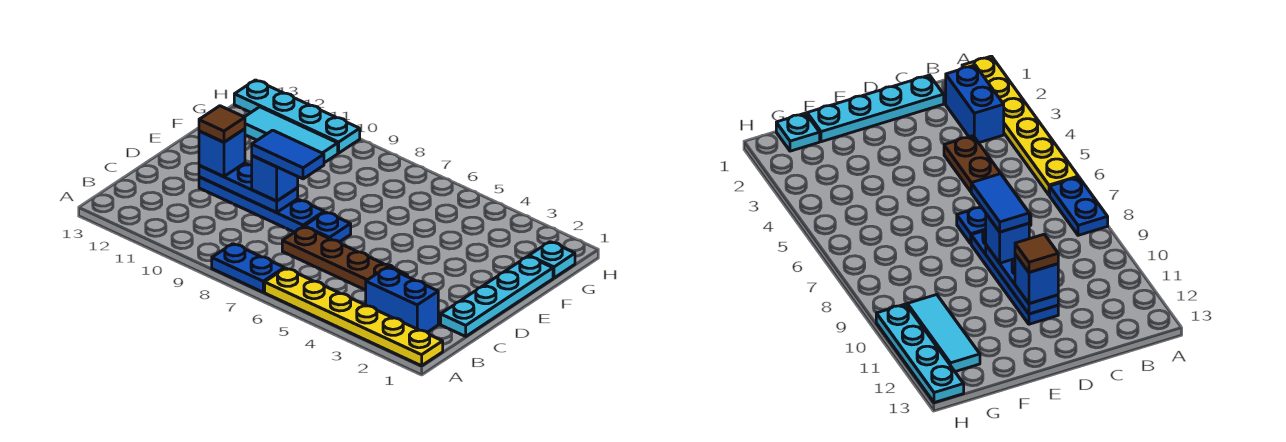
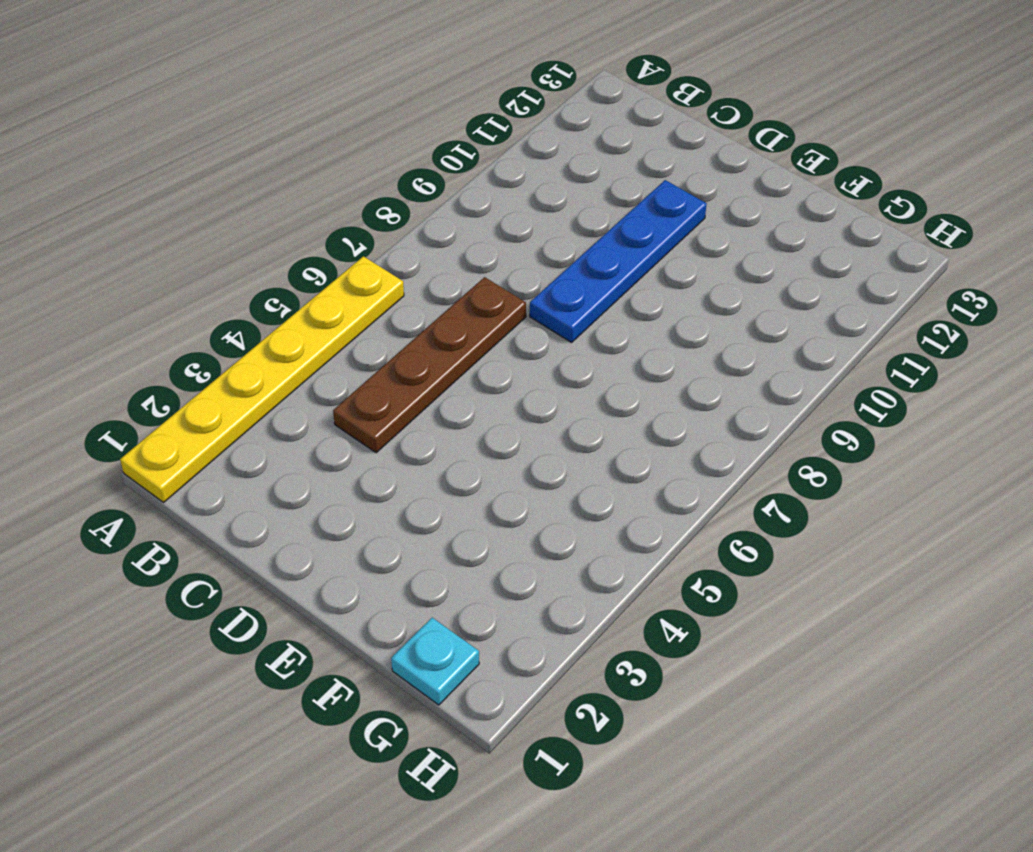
none -> blue 1x2 plate [212,244,284,292]
none -> blue 1x2 brick [366,267,438,332]
none -> cyan 1x4 plate [441,256,553,336]

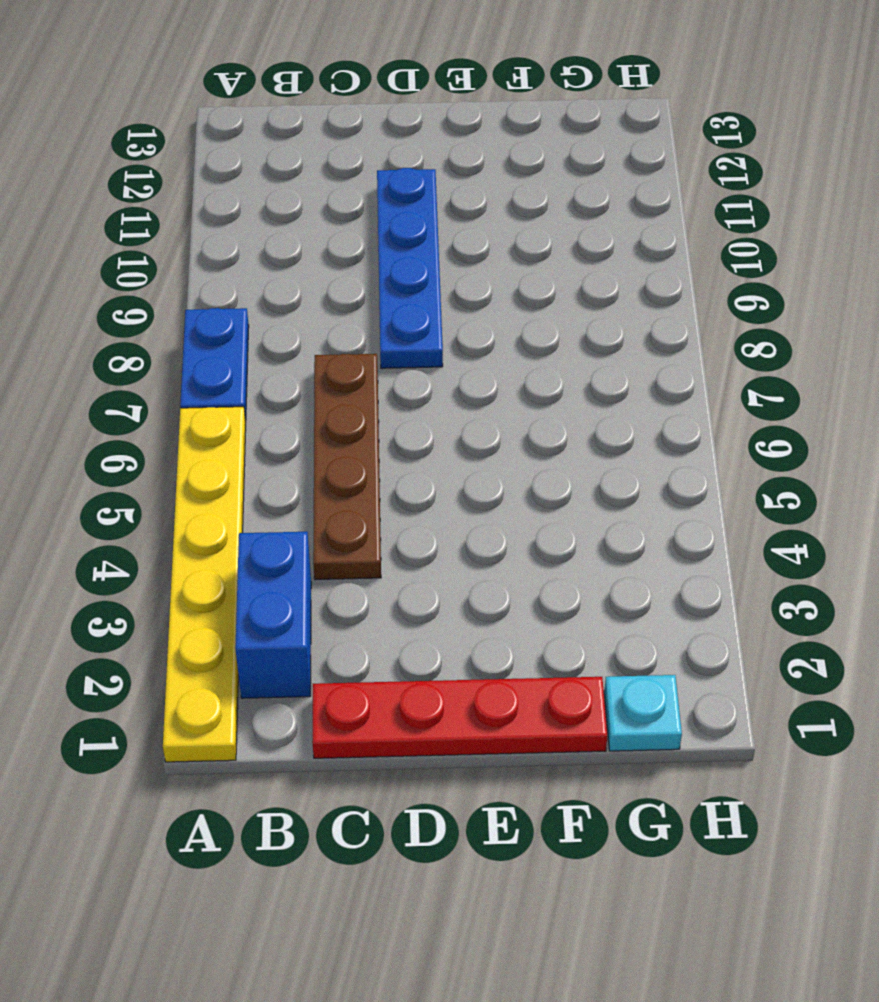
red 1x4 plate [312,677,607,758] -> cyan 1x4 plate [441,256,553,336]
none -> blue 1x1 plate [304,212,351,242]
none -> cyan 1x3 tile [245,107,338,163]
none -> cyan 1x4 plate [234,80,360,153]

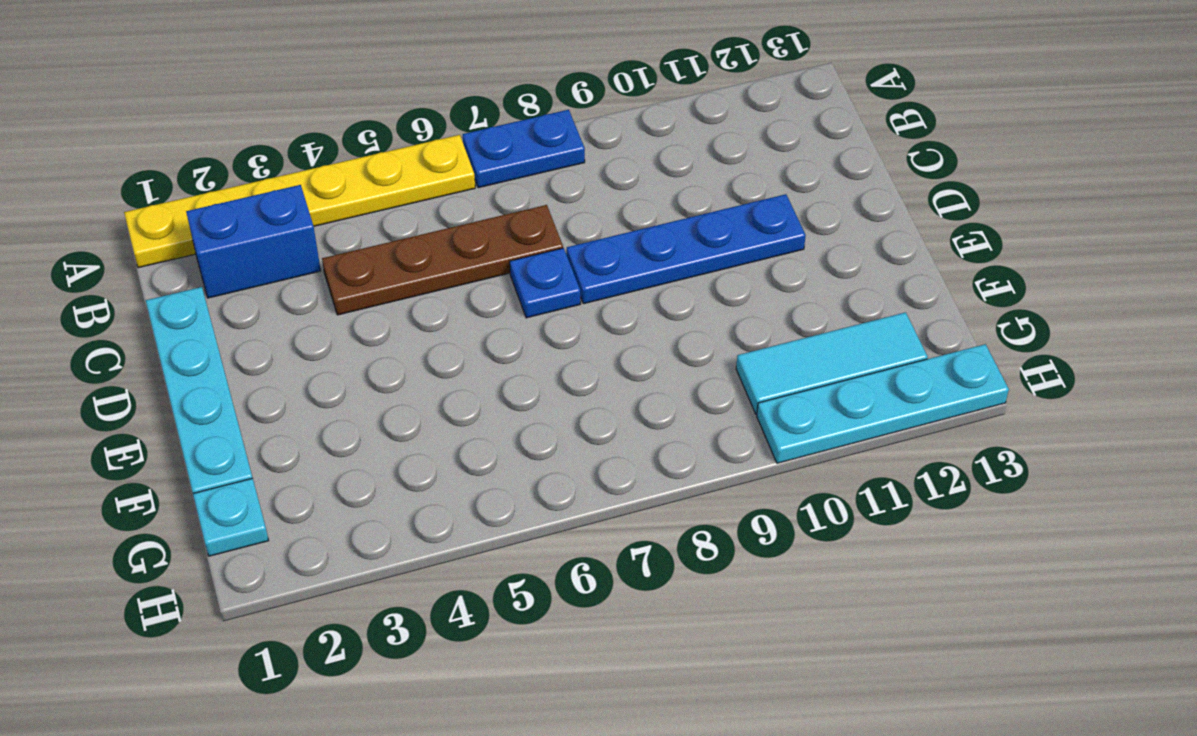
none -> blue 1x3 plate [199,163,298,213]
none -> blue 1x1 brick [252,156,298,201]
none -> blue 1x1 brick [199,129,245,177]

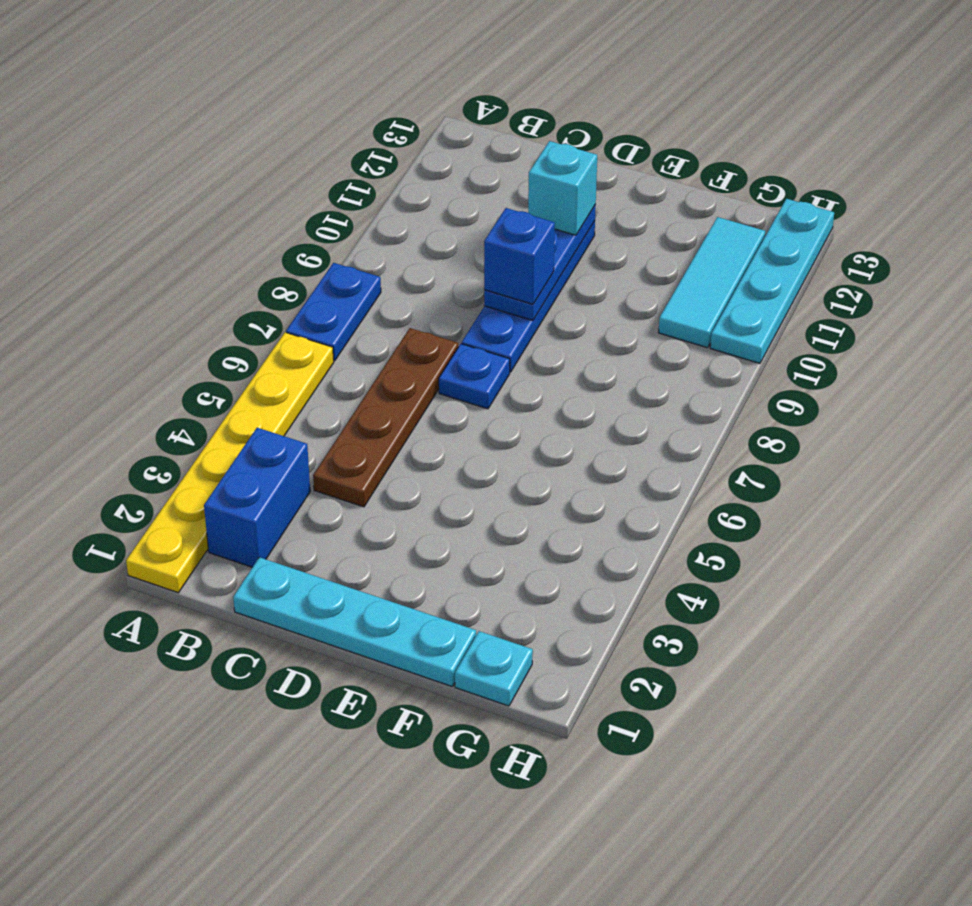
cyan 1x1 brick [528,141,597,235] -> blue 1x1 brick [199,129,245,177]
none -> blue 1x2 tile [252,130,324,179]
none -> brown 1x1 tile [199,106,245,142]

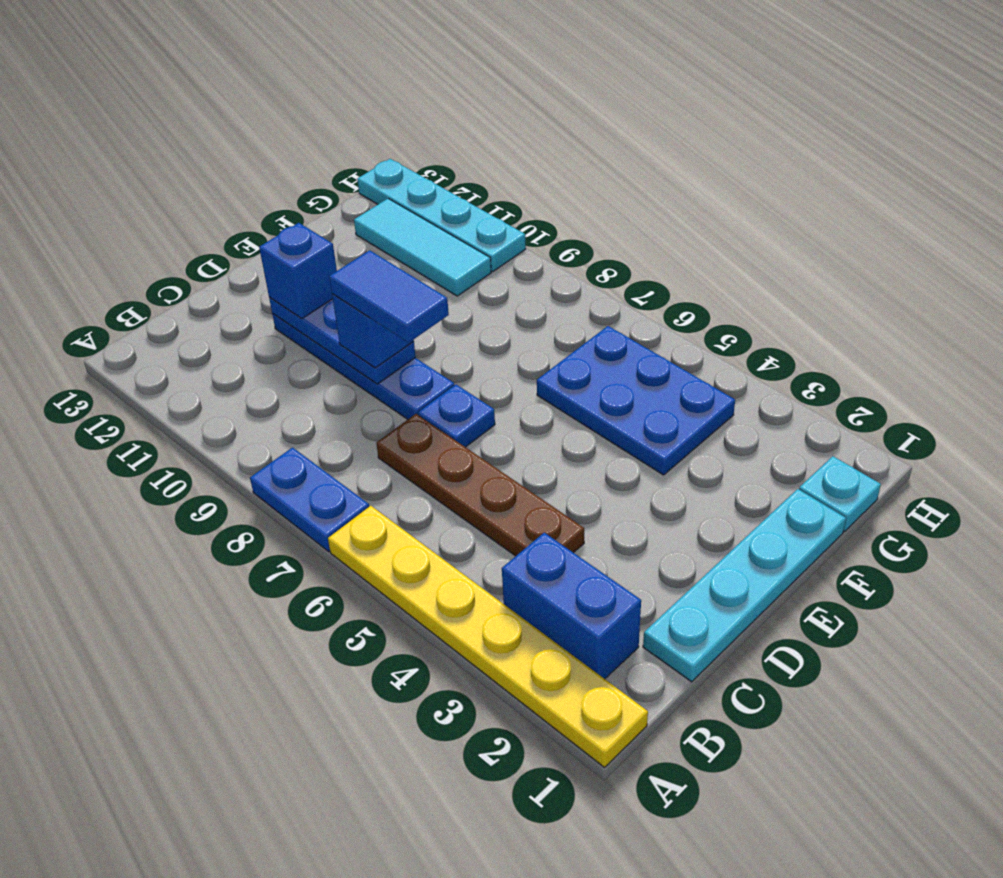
blue 2x3 plate [537,326,735,475] -> none
none -> brown 1x1 tile [199,106,245,142]

